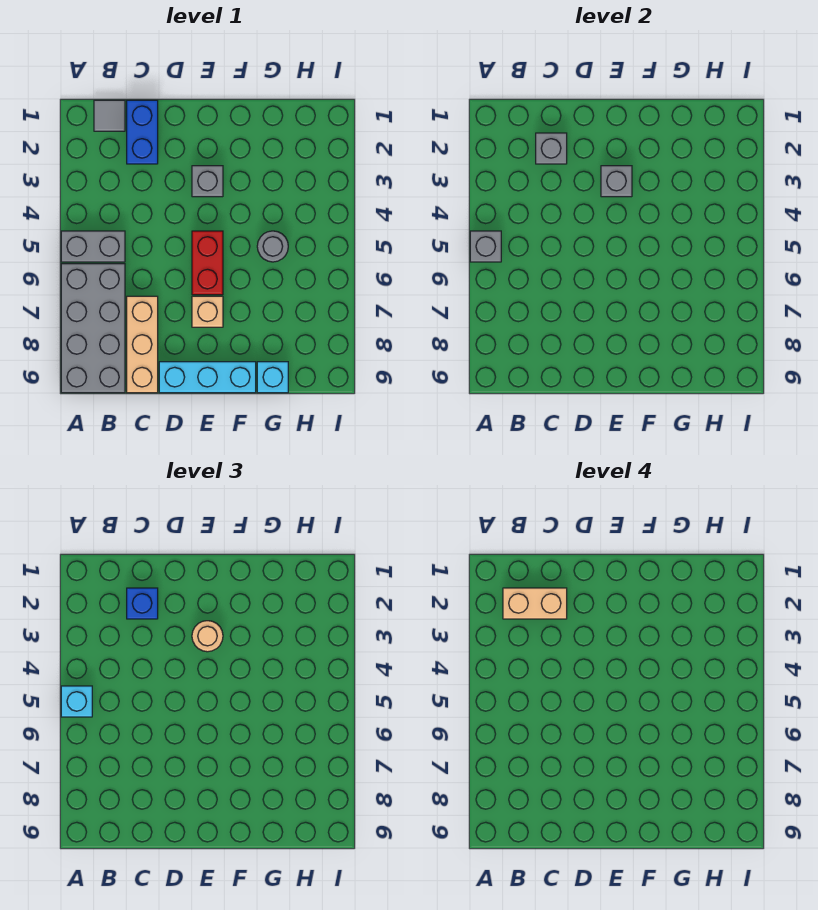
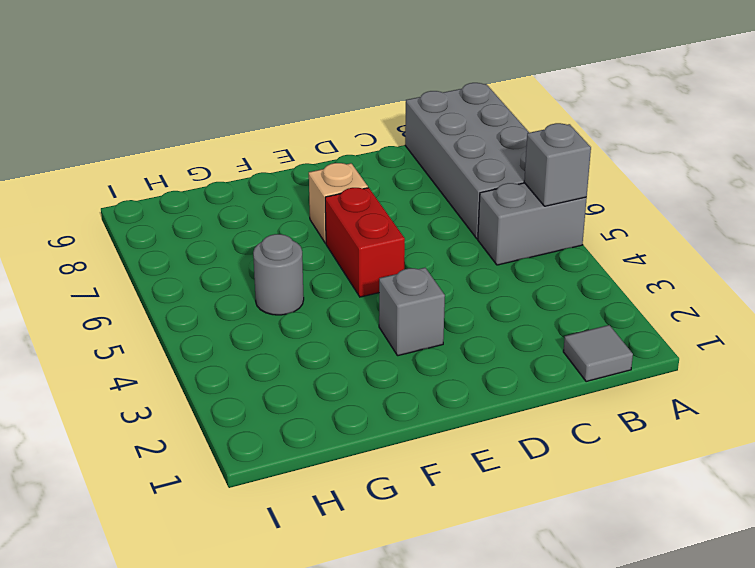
none -> blue 1x2 brick [127,100,158,164]
none -> tan 1x3 brick [127,296,158,393]
none -> cyan 1x3 brick [159,362,256,393]

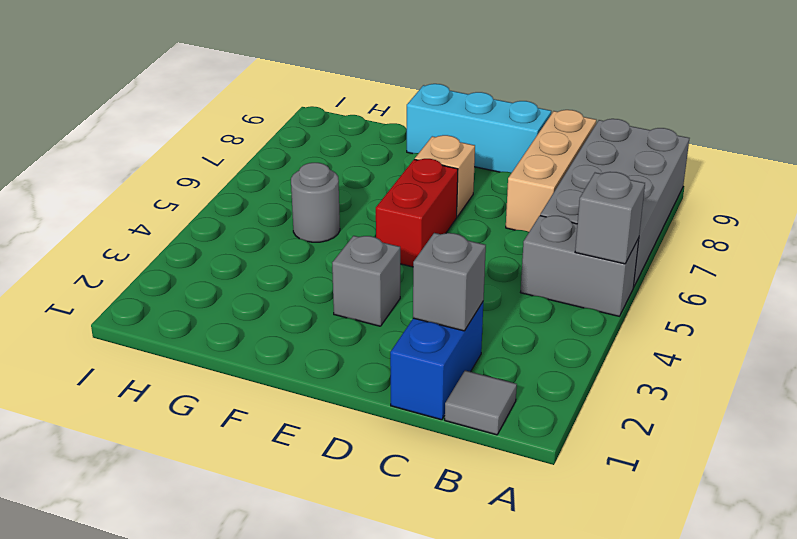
none -> cyan 1x1 brick [257,362,288,393]
none -> grey 1x1 brick [601,166,632,197]
none -> cyan 1x1 brick [61,686,92,717]

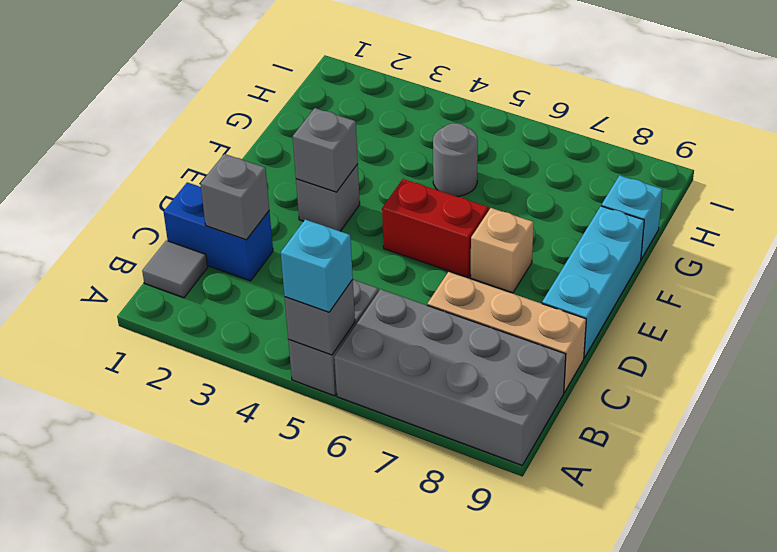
none -> blue 1x1 brick [127,588,158,619]
none -> tan 1x1 round brick [192,621,223,652]
none -> tan 1x2 brick [503,588,567,619]

